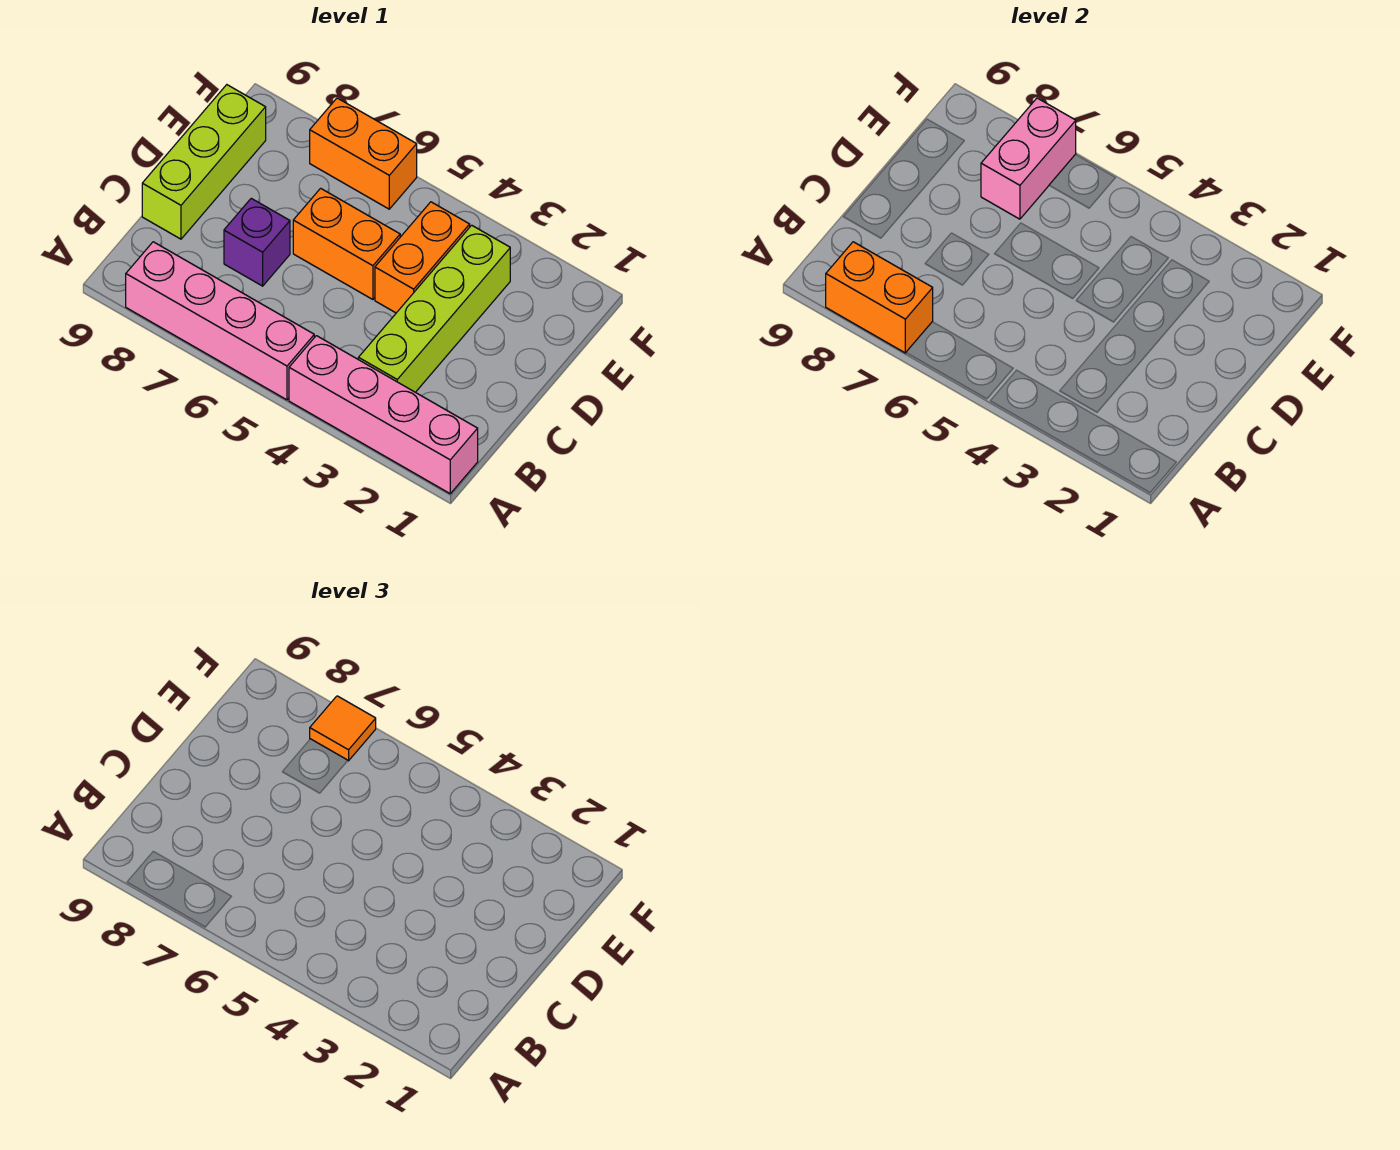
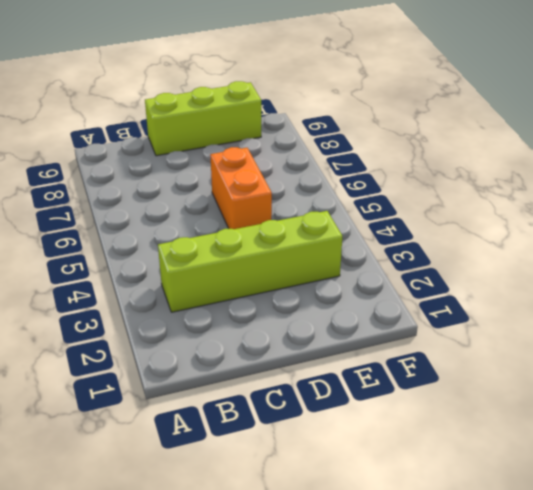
none -> pink 1x4 brick [289,336,478,493]
none -> pink 1x4 brick [126,242,314,400]

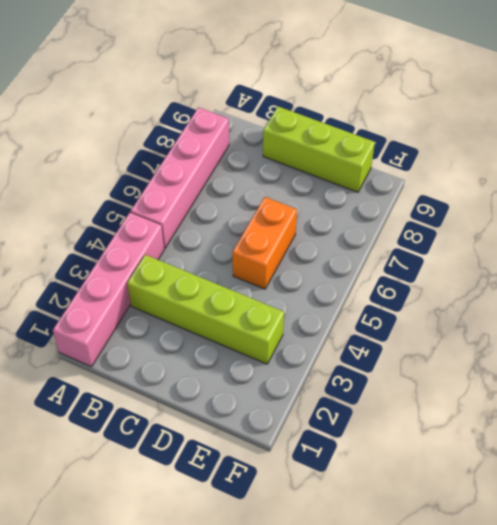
none -> purple 1x1 brick [224,198,290,286]
none -> orange 1x2 brick [375,202,470,313]

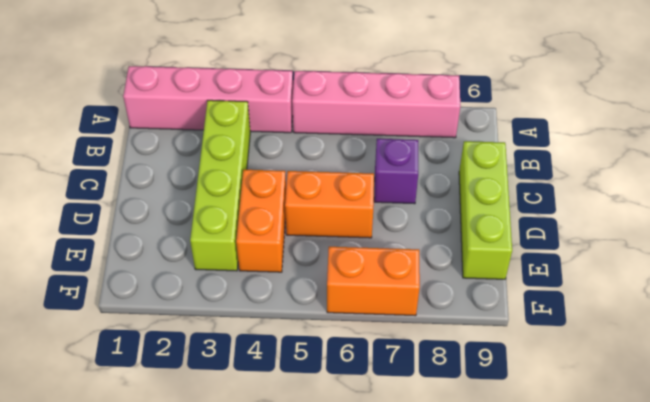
none -> orange 1x2 brick [826,242,933,353]
none -> pink 1x2 brick [981,98,1076,219]

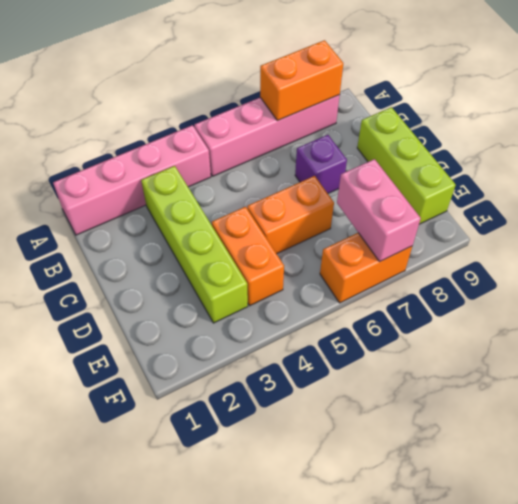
none -> orange 1x1 tile [310,696,376,761]

